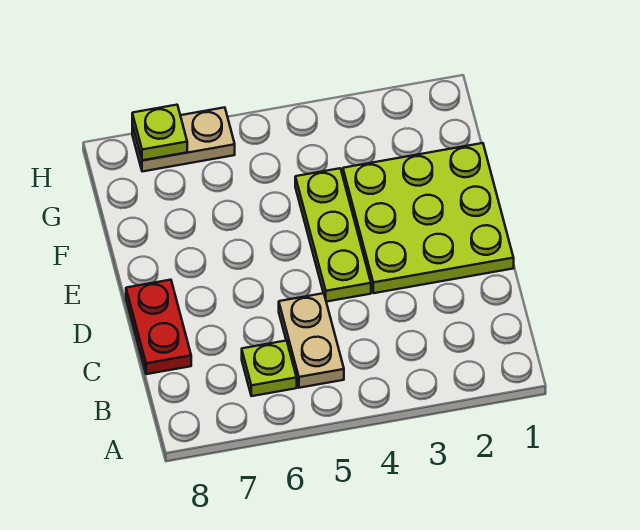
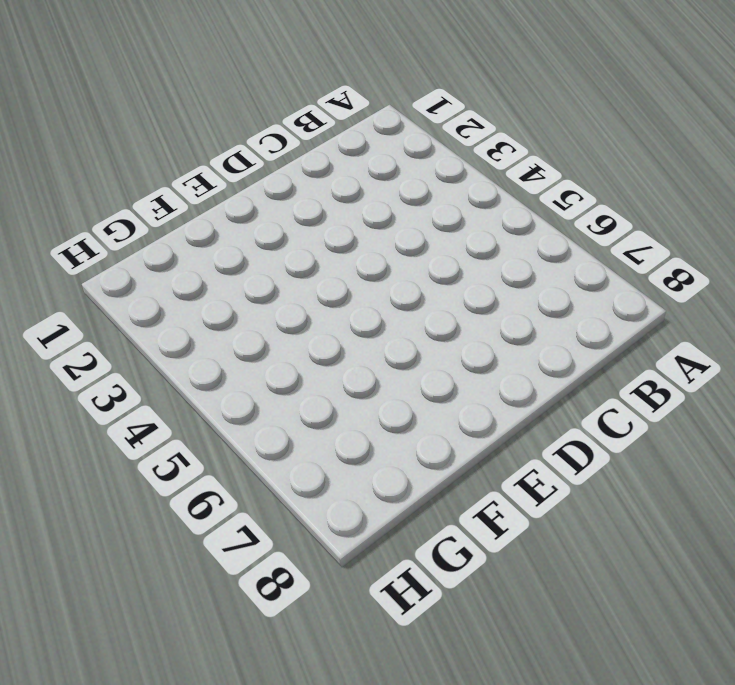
none -> tan 1x2 plate [279,293,344,388]
none -> lime 1x1 plate [242,341,297,396]

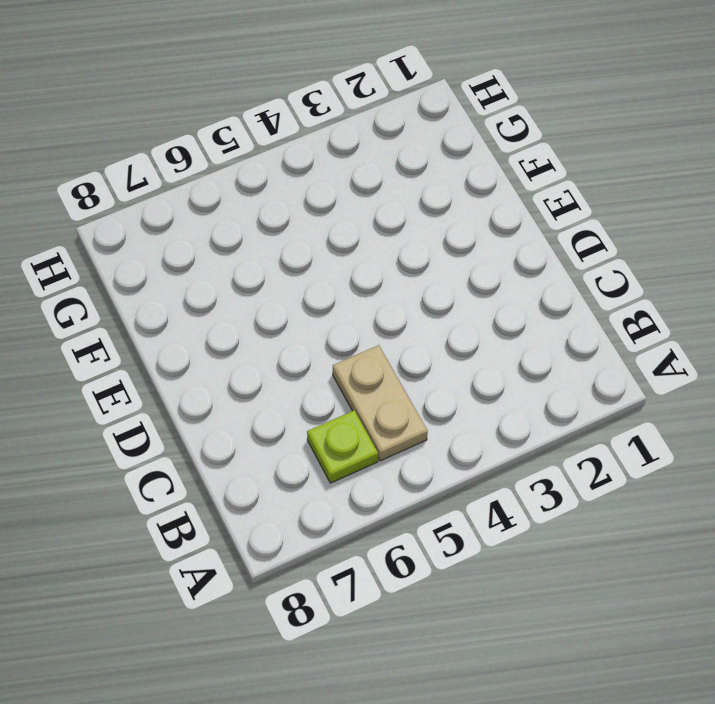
none -> red 1x2 plate [126,280,191,374]
none -> lime 3x3 plate [343,143,514,293]

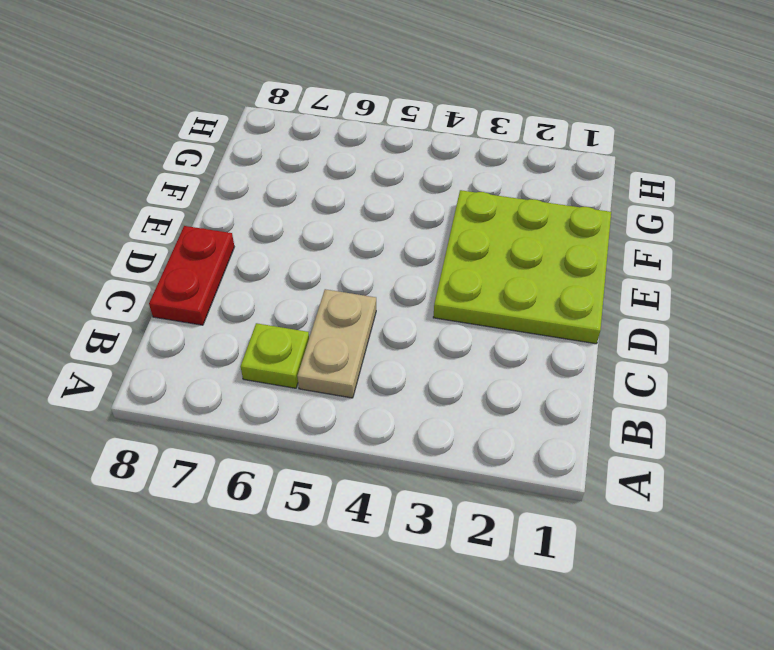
none -> lime 1x3 plate [295,168,371,302]
none -> tan 1x2 plate [132,107,235,172]

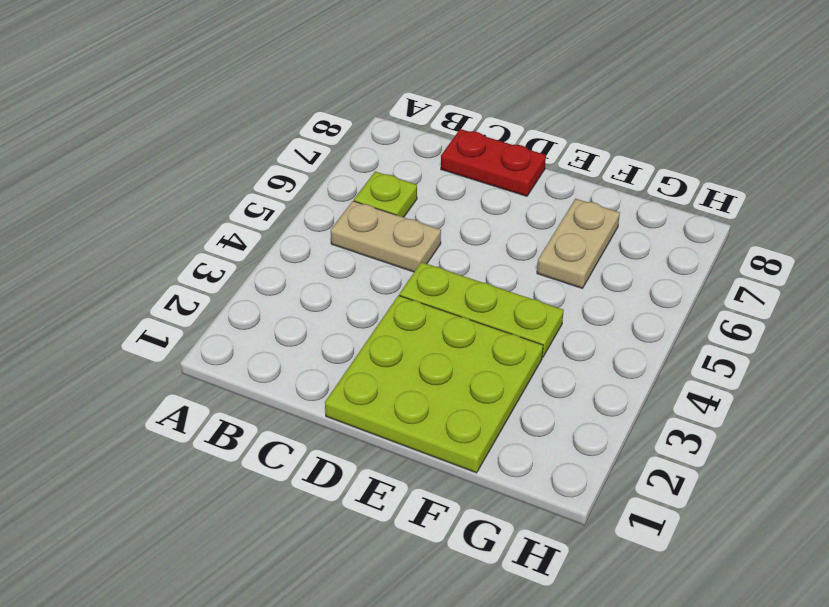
tan 1x2 plate [537,199,620,288] -> tan 1x2 plate moved to [132,107,235,172]
none -> lime 1x1 plate [132,105,187,160]

